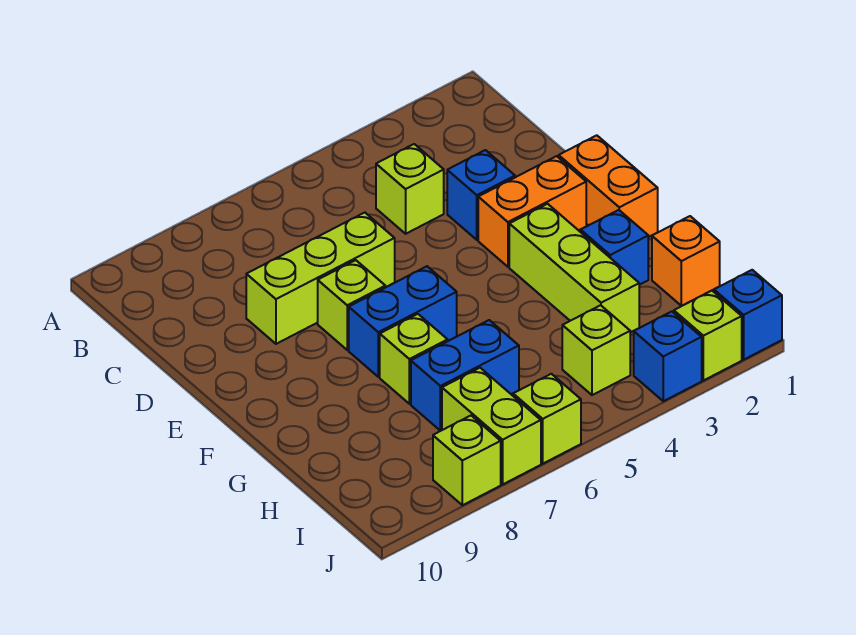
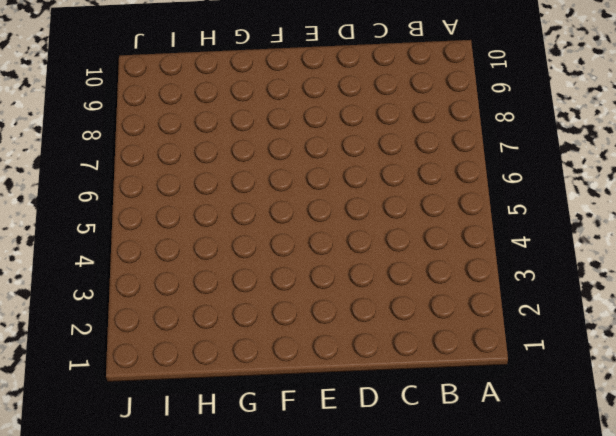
none -> lime 1x1 brick [376,144,444,234]
none -> blue 1x1 brick [447,150,515,240]
none -> lime 1x3 brick [246,213,395,344]

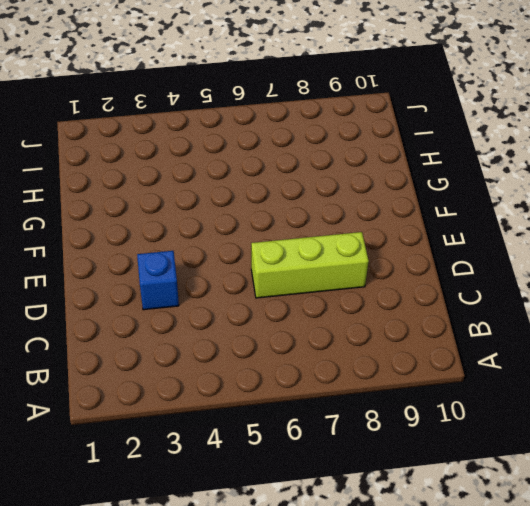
none -> lime 1x1 brick [376,144,444,234]
none -> orange 1x2 brick [559,135,658,237]
none -> orange 1x2 brick [478,156,586,267]

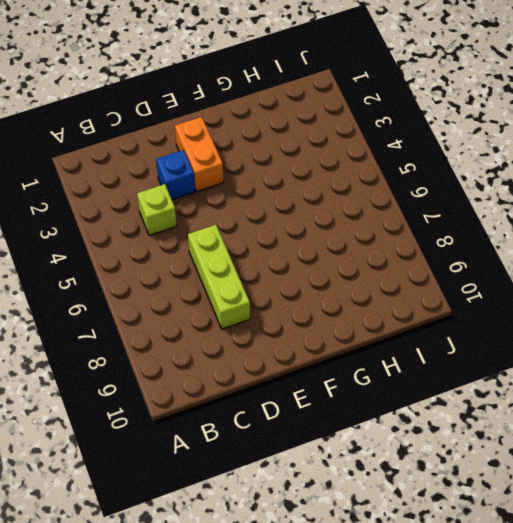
none -> orange 1x2 brick [559,135,658,237]
none -> lime 1x1 brick [318,260,385,350]
none -> lime 1x3 brick [509,204,639,332]

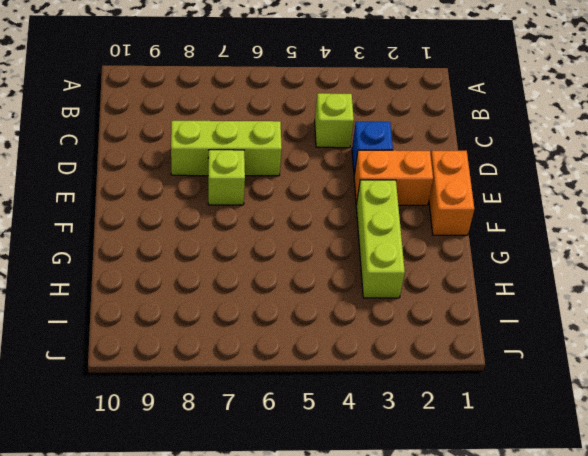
none -> blue 1x2 brick [349,266,457,377]
none -> blue 1x1 brick [581,210,648,285]
none -> lime 1x1 brick [380,314,448,404]

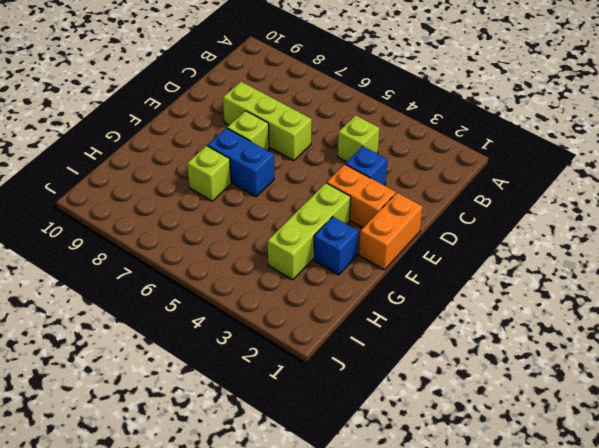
none -> orange 1x1 brick [652,216,720,306]
none -> blue 1x2 brick [411,320,519,431]
none -> lime 1x1 brick [562,305,630,395]

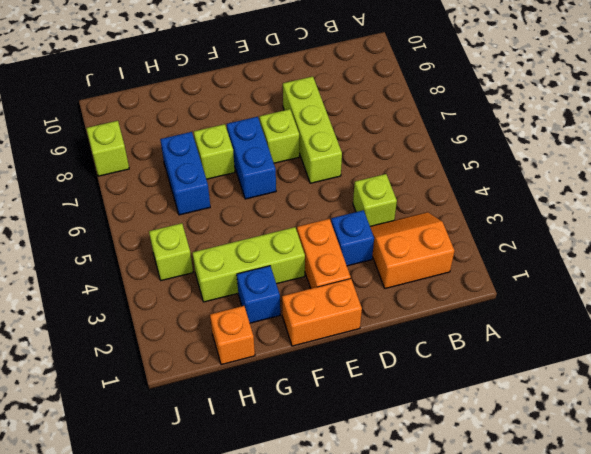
orange 2x2 slope [370,212,454,289] -> none
none -> lime 1x2 brick [442,368,541,484]
none -> blue 1x1 brick [714,270,782,359]
none -> lime 1x1 brick [674,291,742,380]

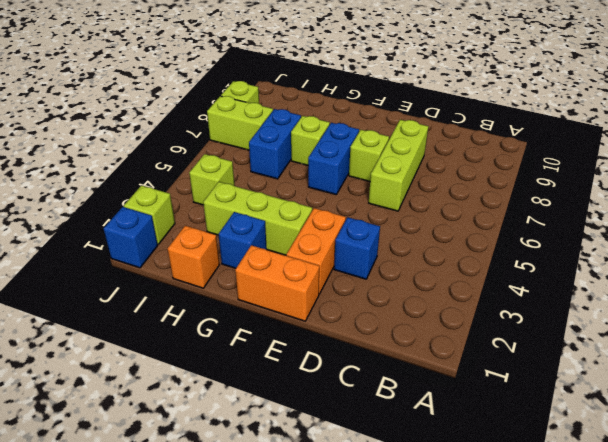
none -> lime 1x1 brick [376,144,444,234]
none -> blue 1x1 brick [634,311,702,401]
none -> lime 1x1 brick [513,374,581,464]

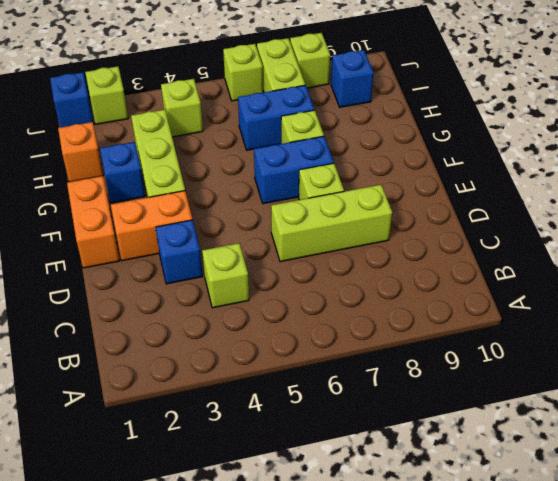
blue 1x1 brick [331,50,374,107] -> blue 1x1 brick moved to [634,311,702,401]

